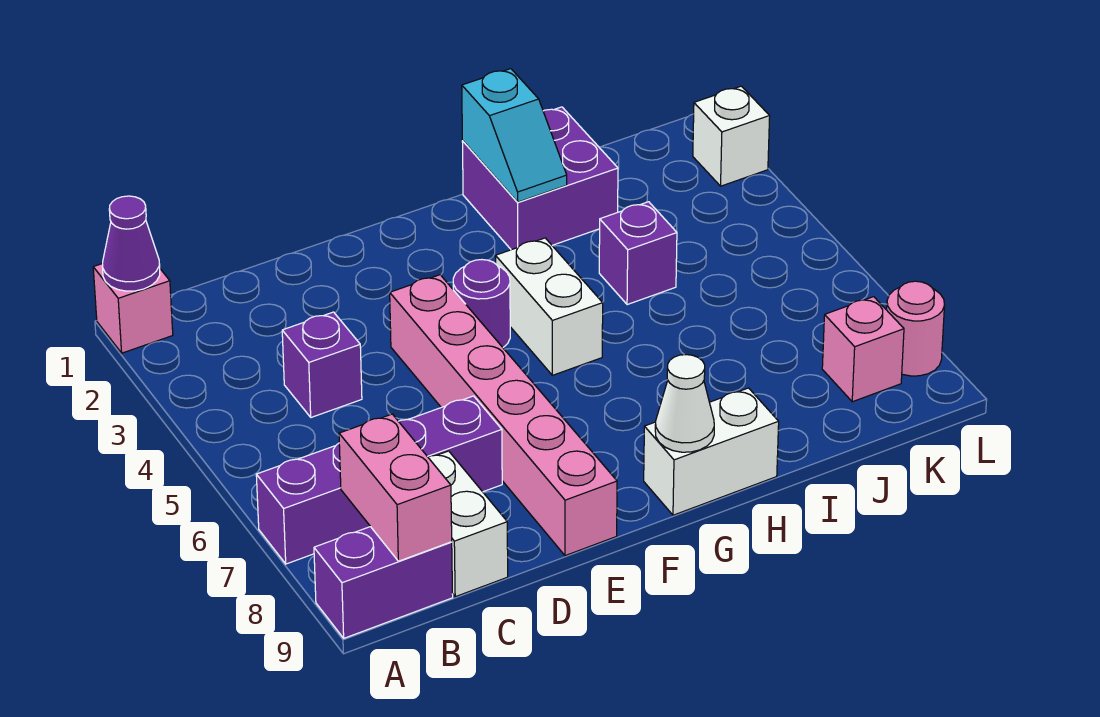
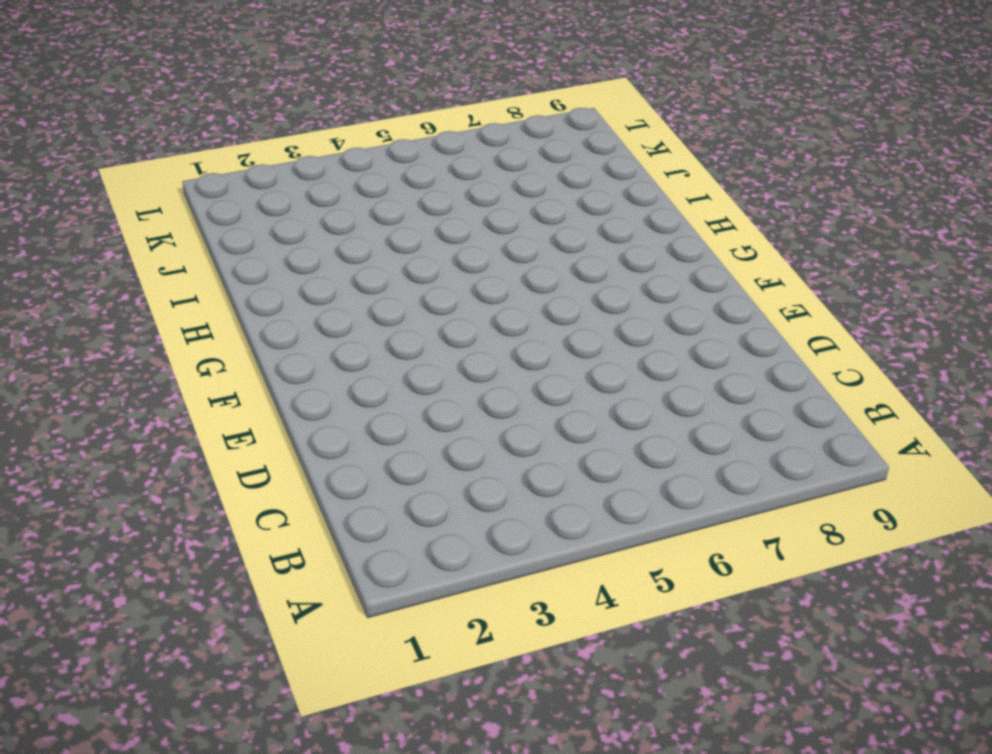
none -> pink 1x1 brick [93,264,173,353]
none -> purple 1x4 brick [256,396,502,564]
none -> purple 1x2 brick [314,527,453,638]

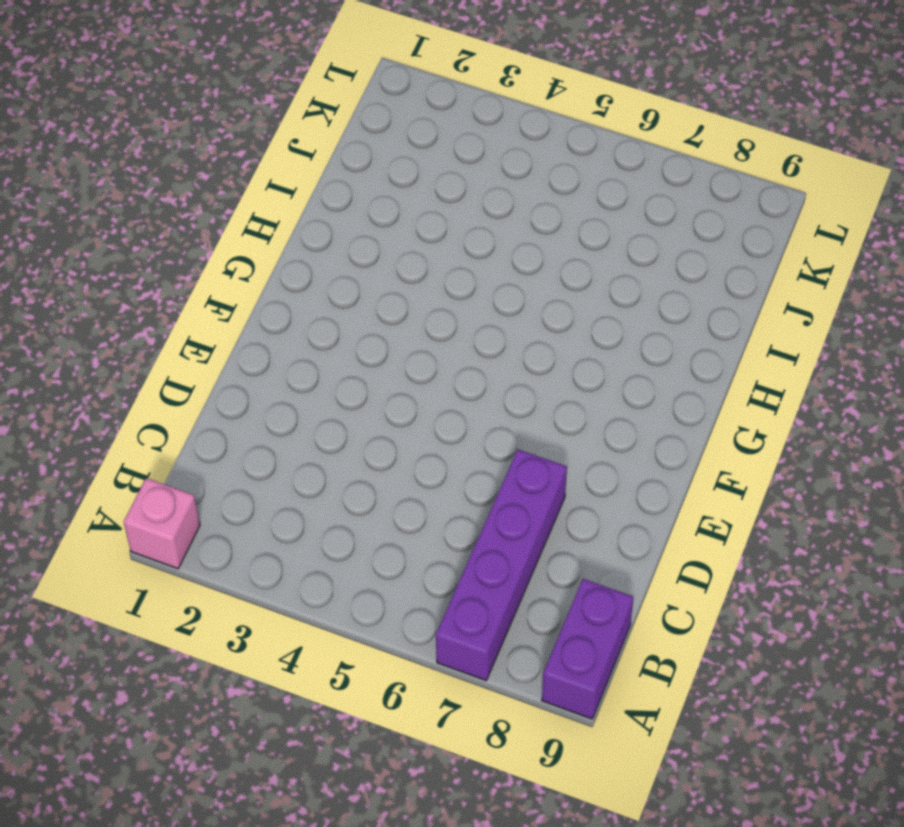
none -> purple 1x1 brick [282,312,362,417]
none -> white 1x2 brick [428,451,508,597]
none -> pink 1x6 brick [390,275,617,556]

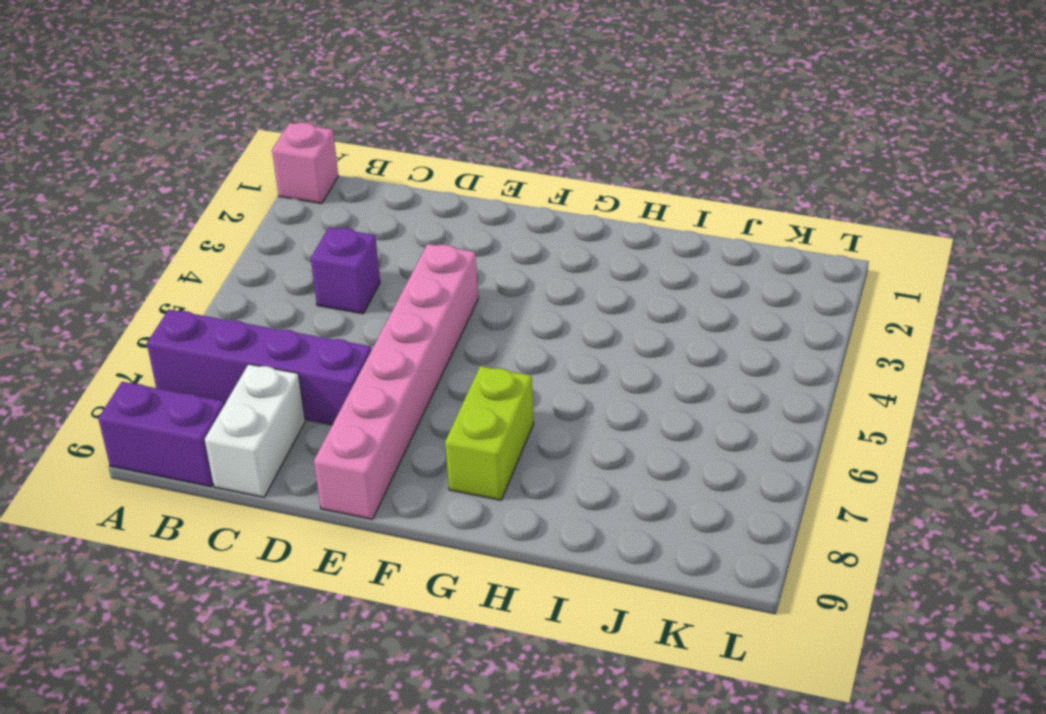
lime 1x2 brick [445,366,534,500] -> none
none -> purple 1x1 round brick [453,260,510,347]
none -> white 1x2 brick [495,238,603,375]
none -> white 1x2 brick [644,388,779,515]

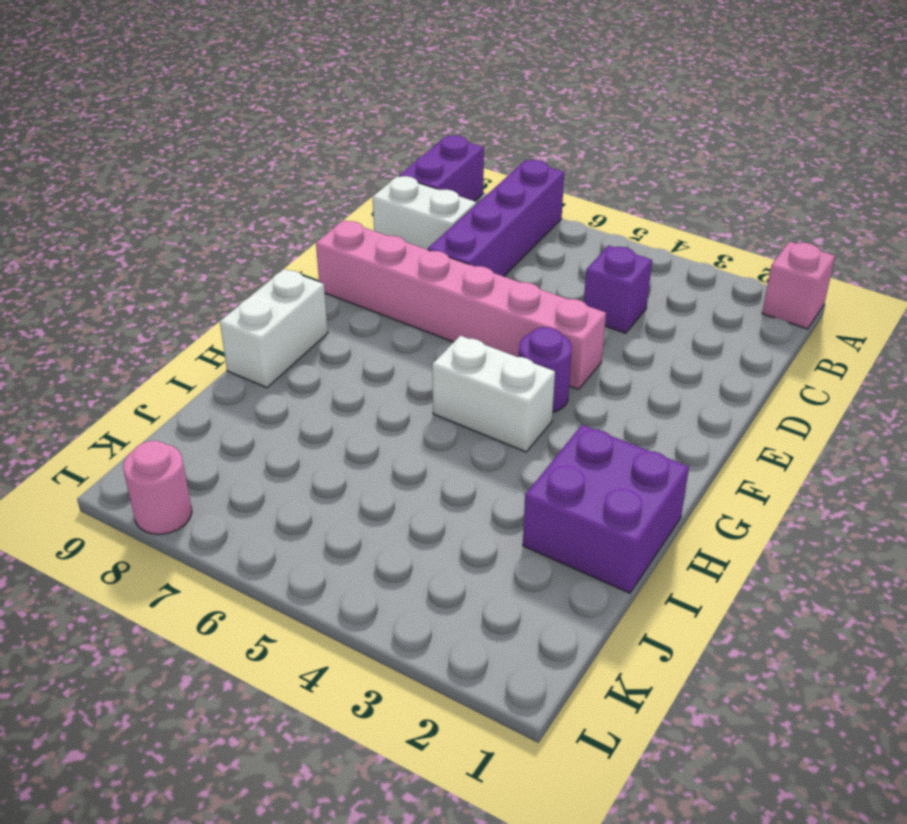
none -> purple 1x1 brick [599,202,677,305]
none -> pink 1x1 brick [822,297,904,402]
none -> white 1x1 brick [693,86,770,186]

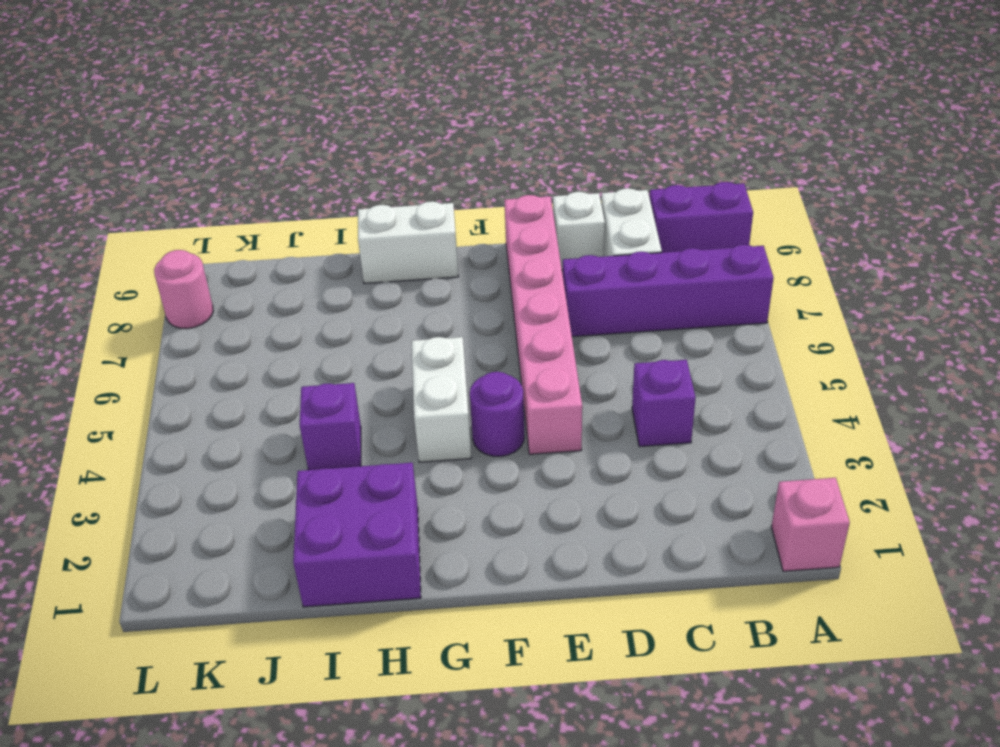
white 1x1 brick [553,192,605,270] -> white 1x1 brick moved to [693,86,770,186]
none -> pink 1x1 brick [822,297,904,402]
none -> purple 1x1 cone [102,196,160,291]
none -> pink 1x2 brick [339,414,452,561]

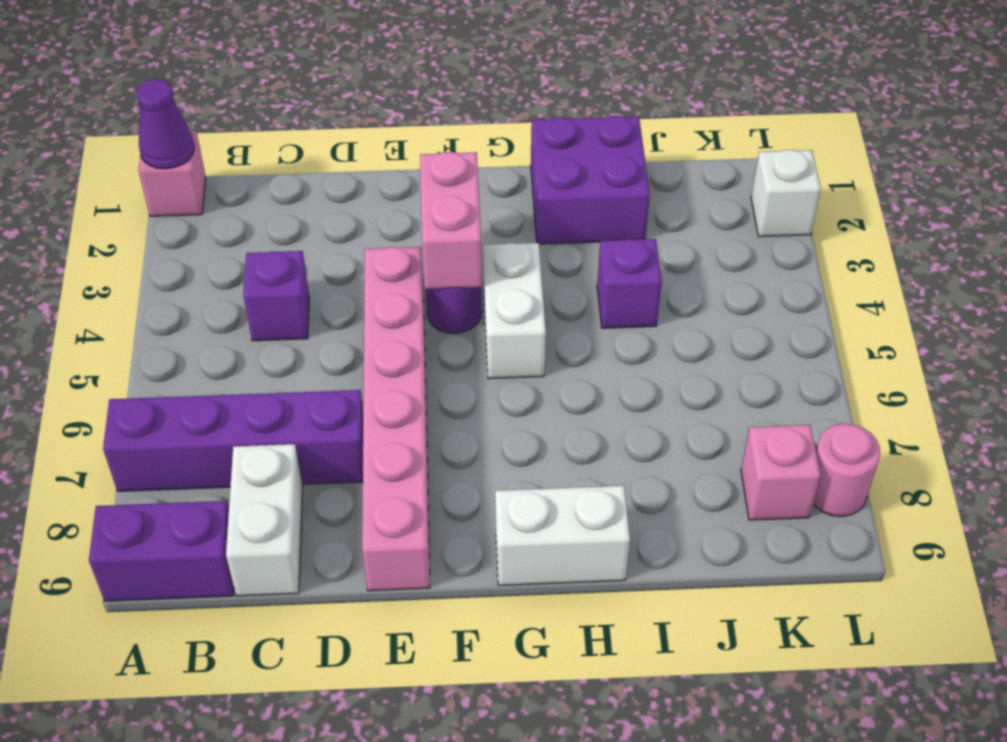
pink 1x2 brick [420,152,482,289] -> pink 1x2 brick moved to [339,414,452,561]
none -> white 1x1 cone [655,355,714,452]
none -> cyan 1x2 slope [462,69,567,202]

